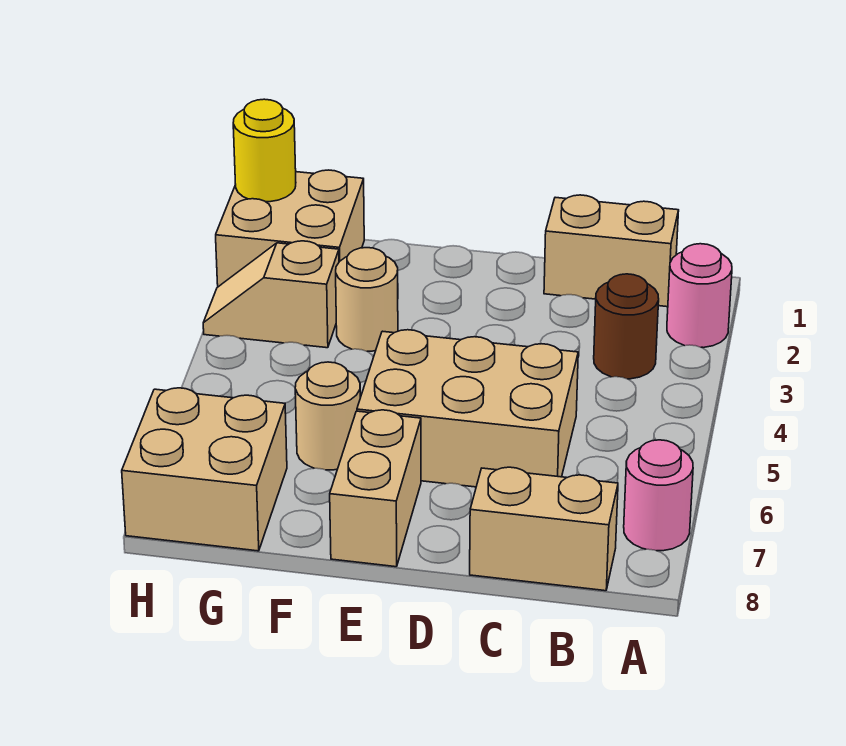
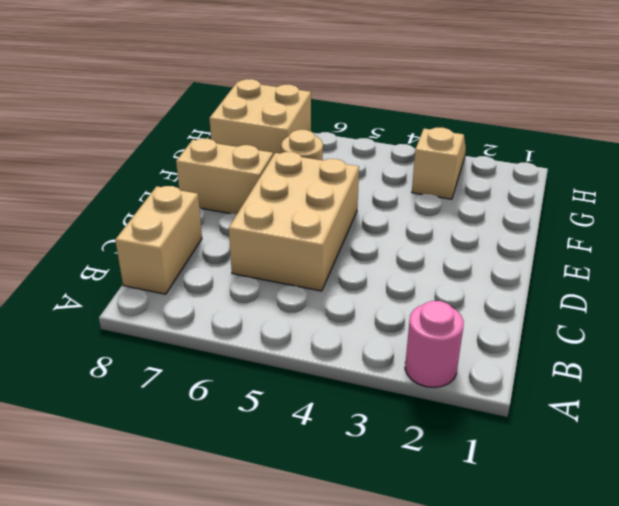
none -> pink 1x1 round brick [624,440,693,551]
none -> tan 1x2 brick [544,195,679,307]
none -> brown 1x1 round brick [594,274,659,379]

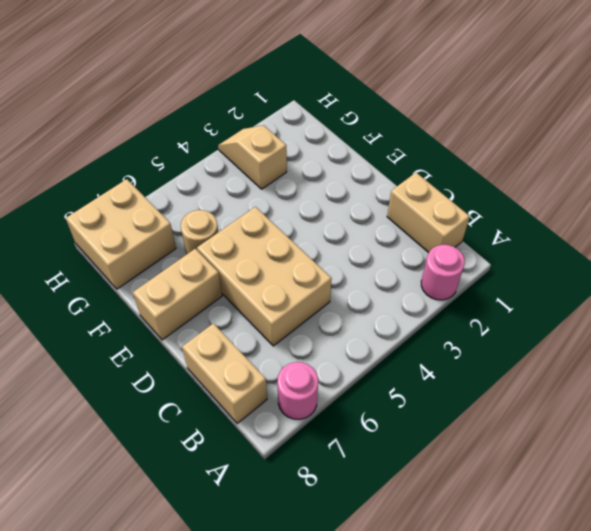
none -> brown 1x1 round brick [594,274,659,379]
none -> tan 1x1 round brick [336,248,398,351]
none -> tan 2x2 brick [216,170,364,287]

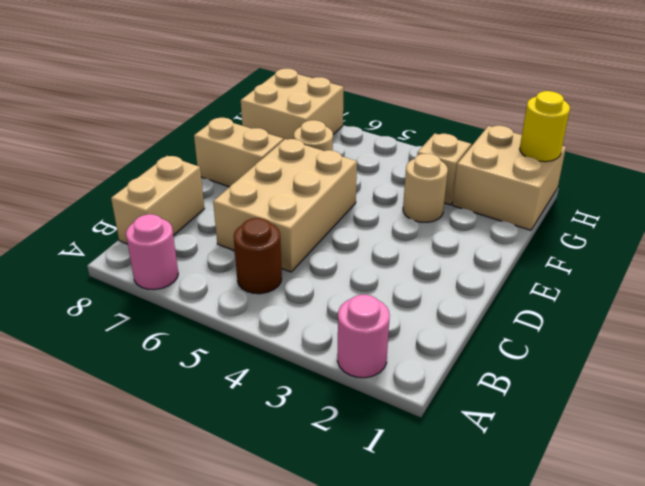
brown 1x1 round brick [234,218,282,294] -> brown 1x1 round brick moved to [594,274,659,379]
none -> tan 1x2 brick [544,195,679,307]

